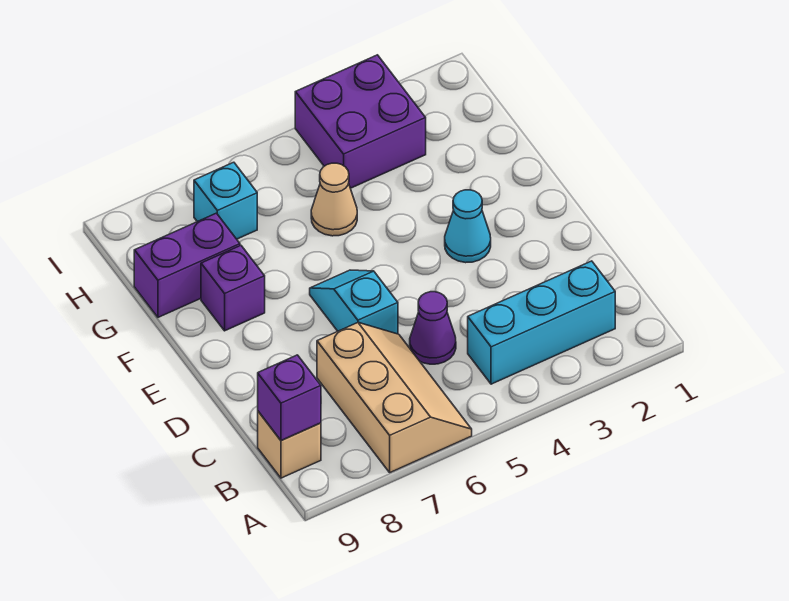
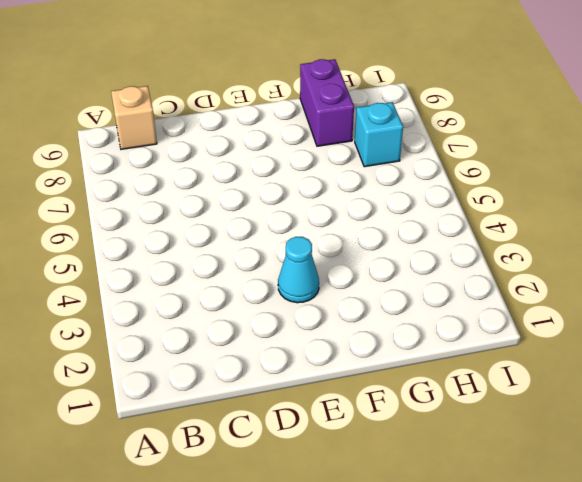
none -> tan 2x3 slope [317,322,472,472]
none -> cyan 1x3 brick [468,261,615,384]
none -> purple 1x1 cone [410,292,456,364]

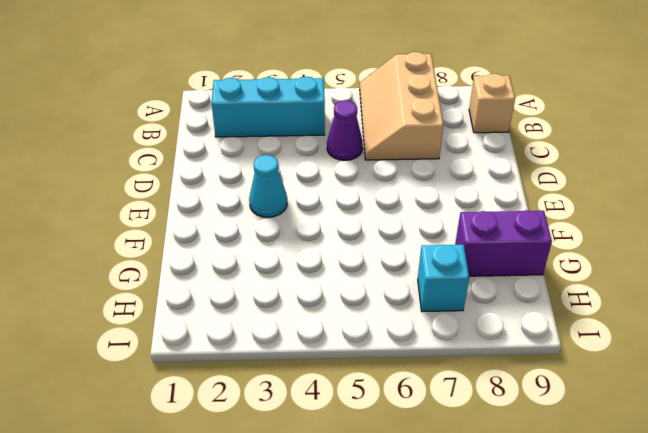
none -> cyan 1x2 slope [310,270,398,334]
none -> purple 1x1 brick [201,246,265,331]
none -> tan 1x1 cone [311,163,357,236]

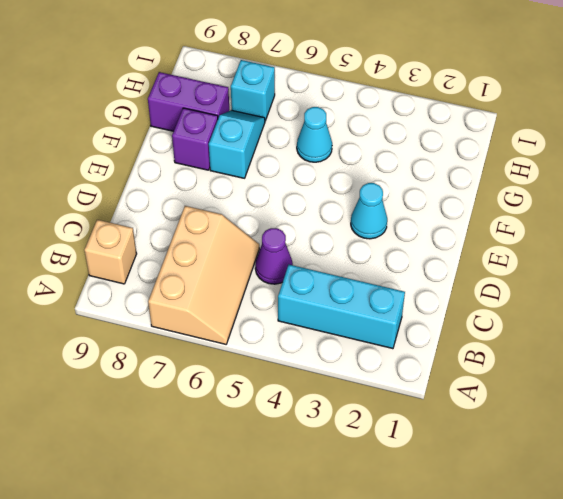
cyan 1x2 slope [209,110,265,178] -> cyan 1x2 slope moved to [310,270,398,334]
cyan 1x1 cone [297,107,332,162] -> tan 1x1 cone [311,163,357,236]
none -> purple 2x2 brick [295,55,426,188]
none -> purple 1x1 brick [258,355,321,441]

